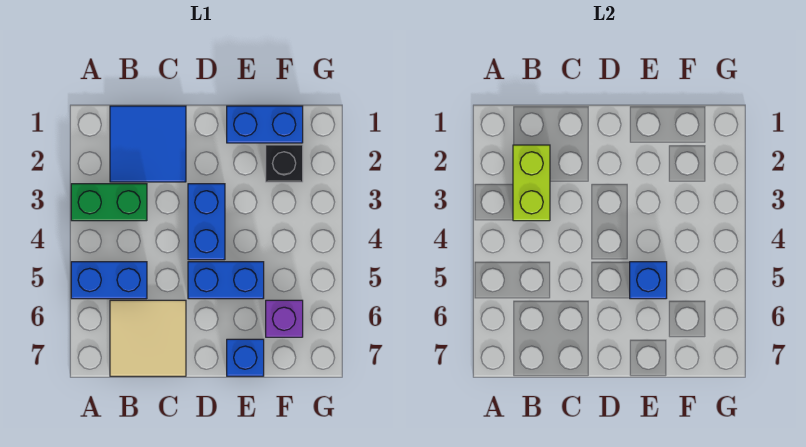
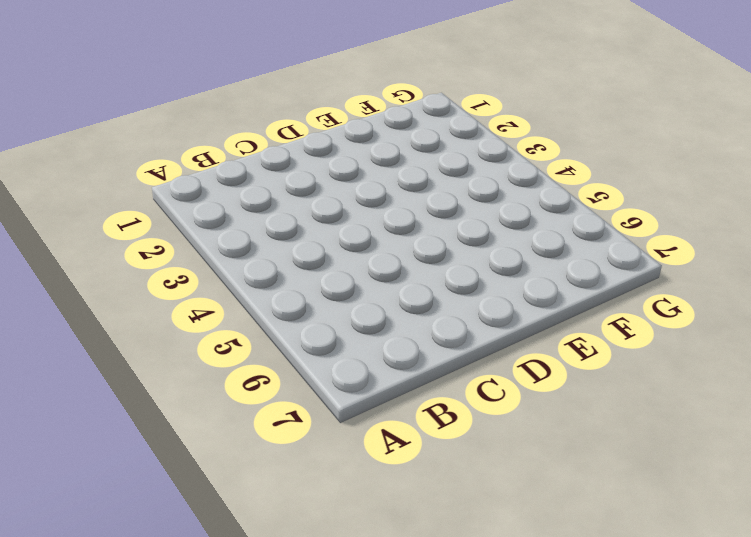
none -> green 1x2 brick [71,184,147,221]
none -> blue 1x2 brick [71,262,147,299]
none -> blue 2x2 tile [110,106,186,182]

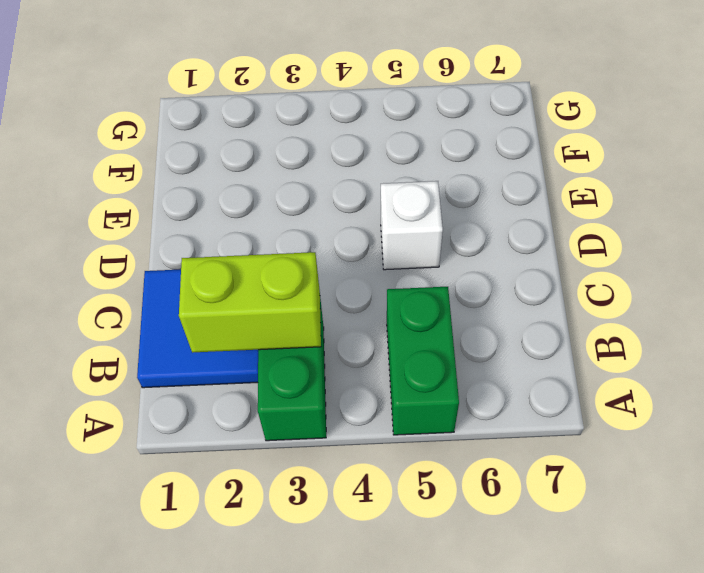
green 1x2 brick [387,287,459,435] -> blue 1x2 brick [71,262,147,299]
white 1x1 brick [381,181,443,270] -> blue 1x2 brick [188,262,264,299]
none -> tan 2x2 tile [110,300,186,376]
none -> blue 1x2 brick [188,184,225,260]
none -> blue 1x2 brick [227,106,303,143]

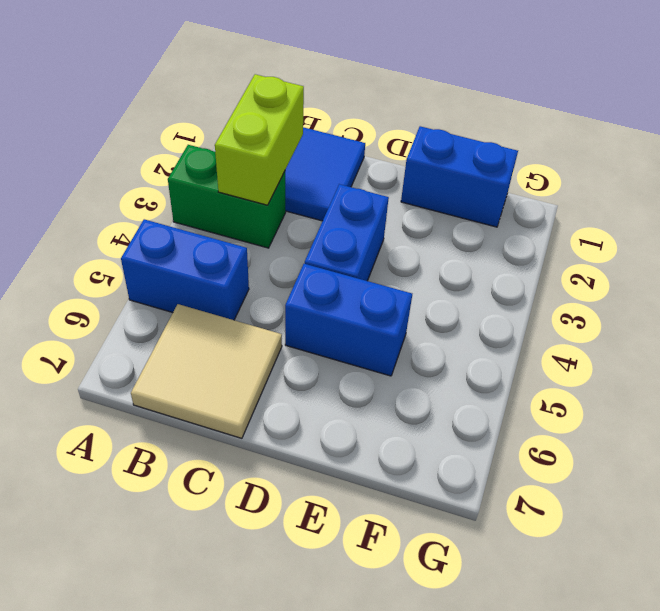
none -> blue 1x1 brick [227,339,264,376]
none -> black 1x1 brick [266,145,303,182]
none -> purple 1x1 brick [266,300,303,337]

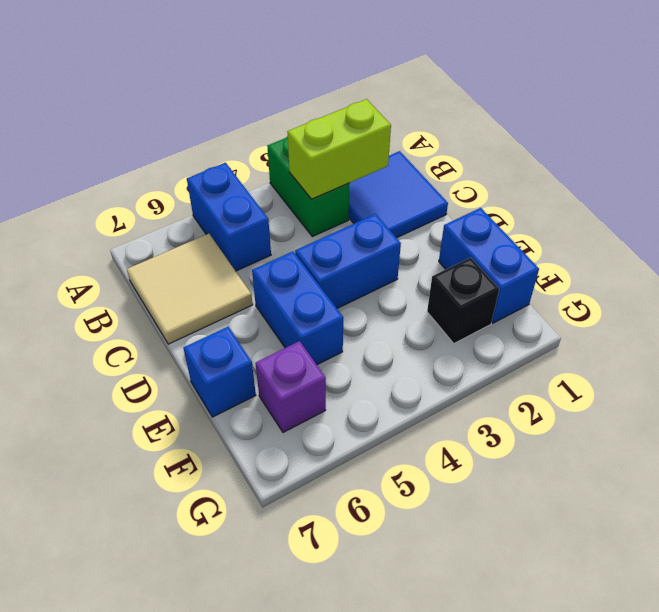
none -> blue 1x1 brick [630,262,667,299]

